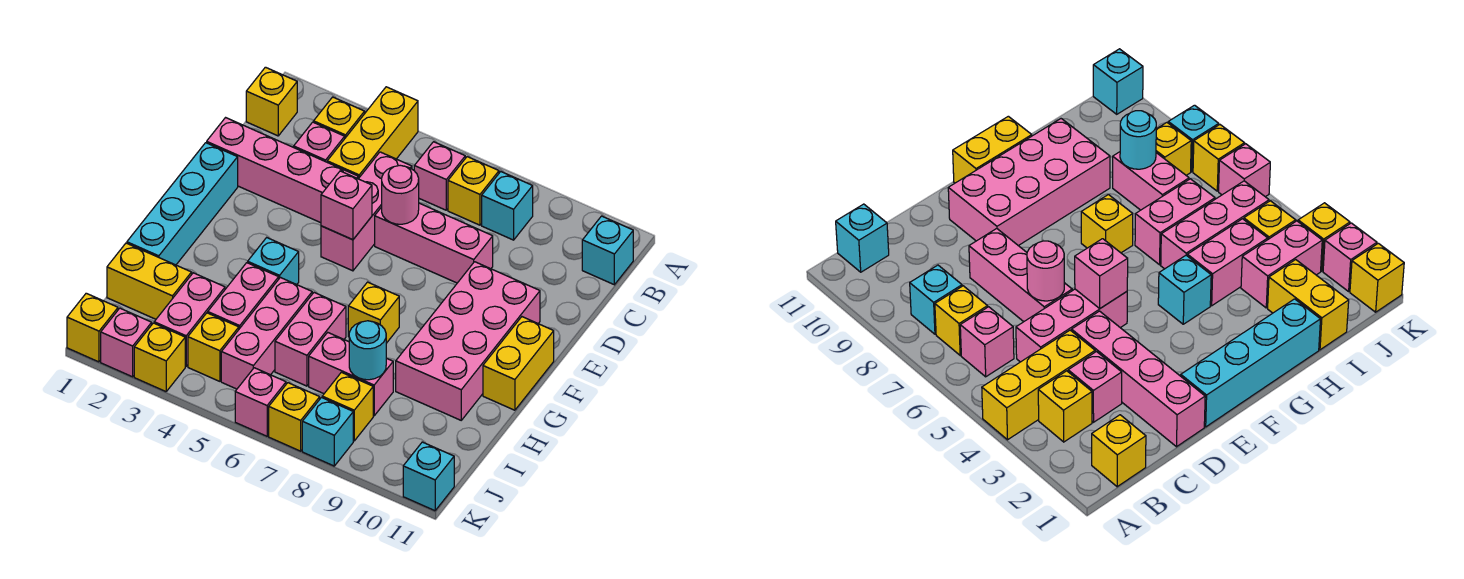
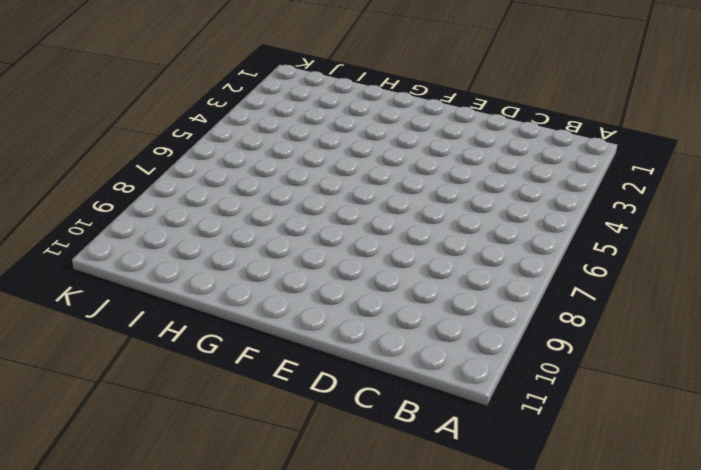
none -> yellow 1x3 brick [327,87,418,179]
none -> yellow 1x1 brick [246,67,297,136]
none -> yellow 1x1 brick [314,97,365,138]
none -> pink 1x1 brick [414,142,465,210]

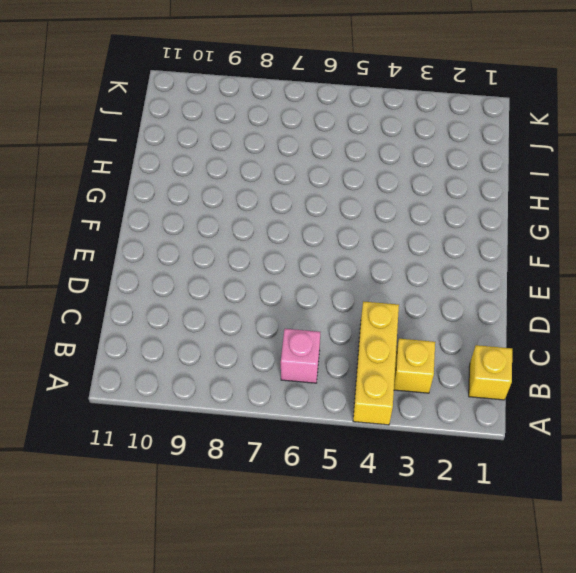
none -> yellow 1x1 brick [448,157,499,225]
none -> cyan 1x1 brick [482,172,533,240]
none -> cyan 1x1 brick [582,216,633,285]
none -> pink 1x1 brick [294,122,345,162]

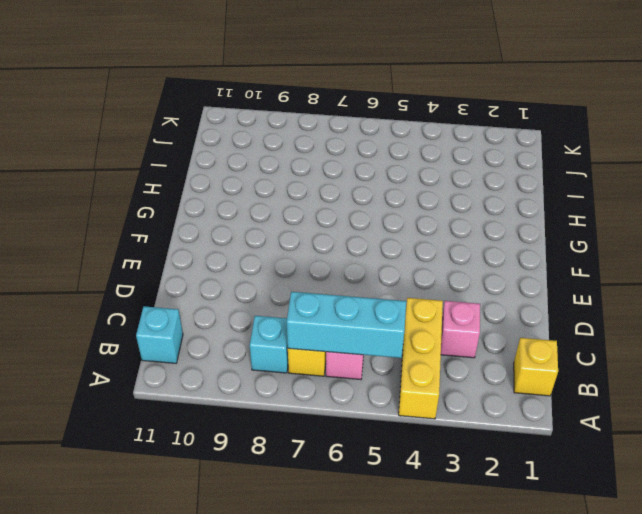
cyan 1x3 brick [287,292,406,358] -> none
none -> yellow 1x1 brick [314,97,365,138]
none -> pink 1x3 brick [321,152,412,271]
none -> pink 1x4 brick [207,118,358,223]
none -> pink 1x3 brick [375,203,493,283]

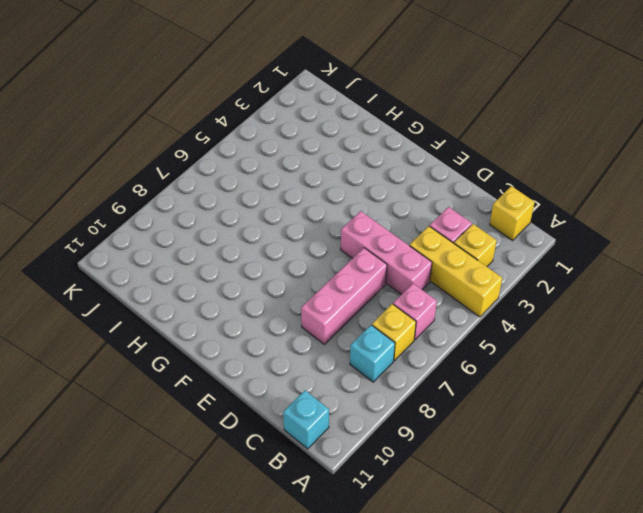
none -> pink 1x4 brick [207,118,358,223]
none -> cyan 1x4 brick [127,143,238,265]
none -> pink 2x4 brick [396,262,540,420]
none -> yellow 1x2 brick [483,317,554,410]

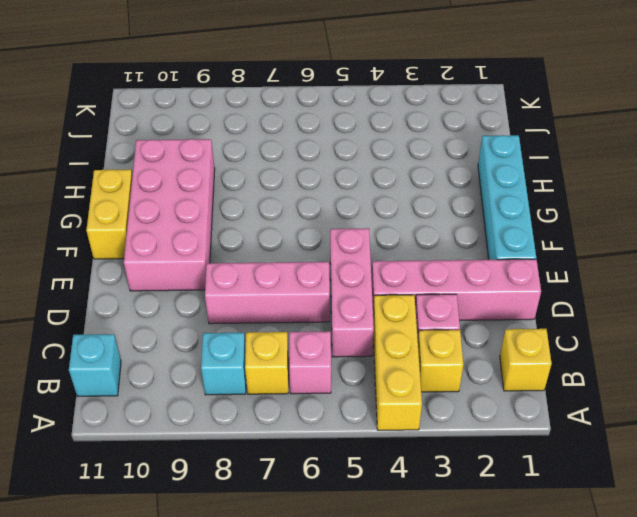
none -> cyan 1x1 brick [248,238,299,285]
none -> yellow 1x1 brick [348,282,399,343]
none -> pink 1x2 brick [208,263,279,329]
none -> pink 1x3 brick [221,278,312,389]

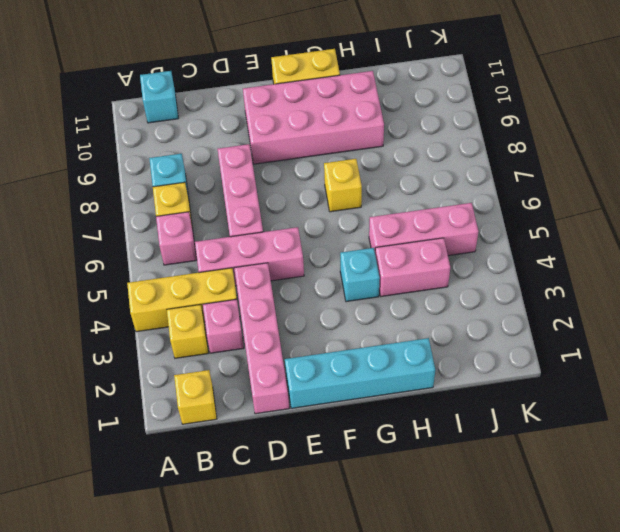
none -> pink 1x2 brick [275,293,346,386]
none -> yellow 1x2 brick [107,243,192,319]
none -> pink 1x2 brick [154,273,225,366]
none -> pink 1x2 brick [309,332,393,416]

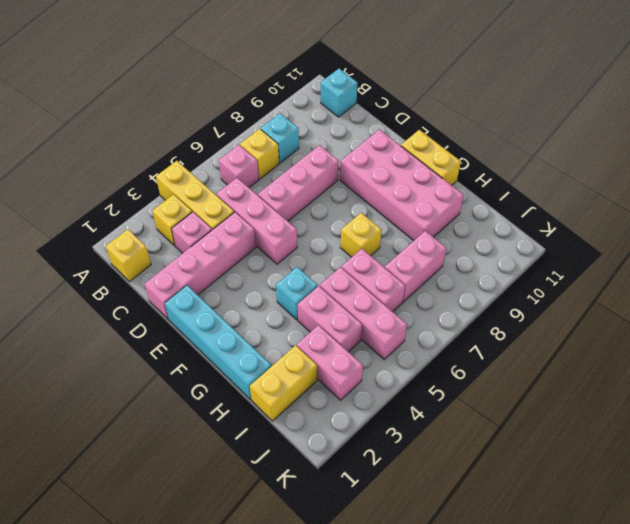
none -> yellow 1x1 brick [188,313,239,381]
none -> yellow 1x1 brick [322,372,373,441]
none -> yellow 1x1 brick [67,293,118,362]
none -> pink 1x1 brick [101,308,152,377]

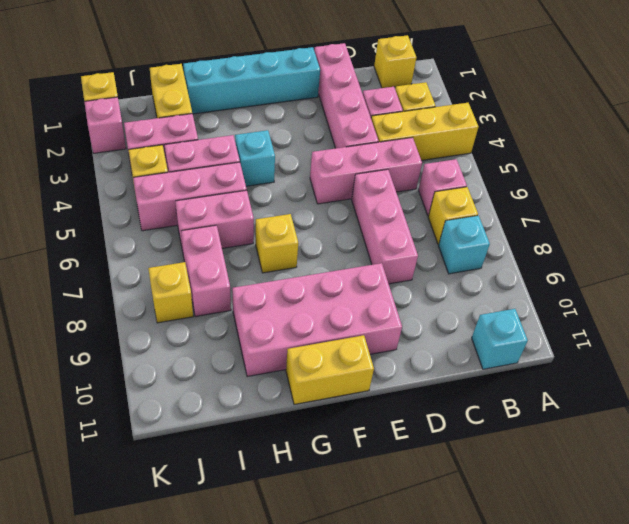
none -> yellow 1x1 brick [134,323,185,392]
none -> pink 1x1 brick [235,368,286,436]
none -> yellow 1x1 brick [269,383,320,451]
none -> cyan 1x1 brick [302,398,353,466]

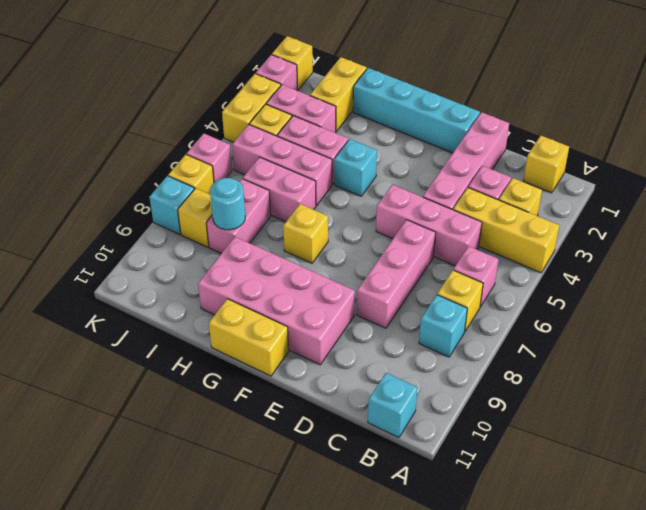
yellow 1x2 brick [222,74,281,142] -> yellow 1x1 brick [134,323,185,392]
none -> cyan 1x1 brick [403,442,454,511]
none -> pink 1x1 round brick [382,165,419,224]
none -> pink 1x1 brick [321,171,372,240]

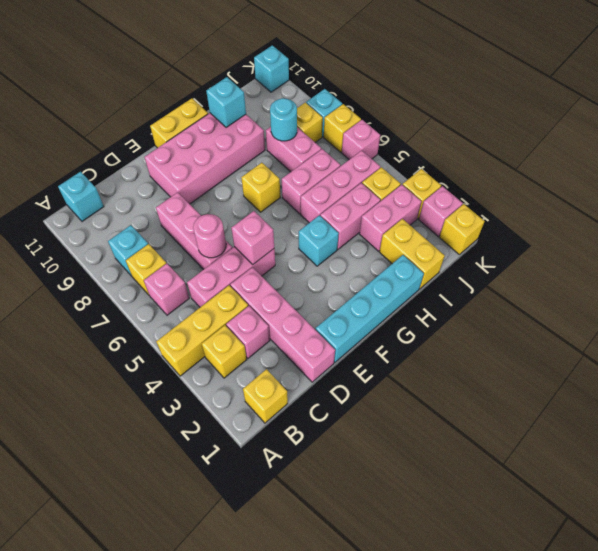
cyan 1x1 brick [206,77,246,128] -> none

